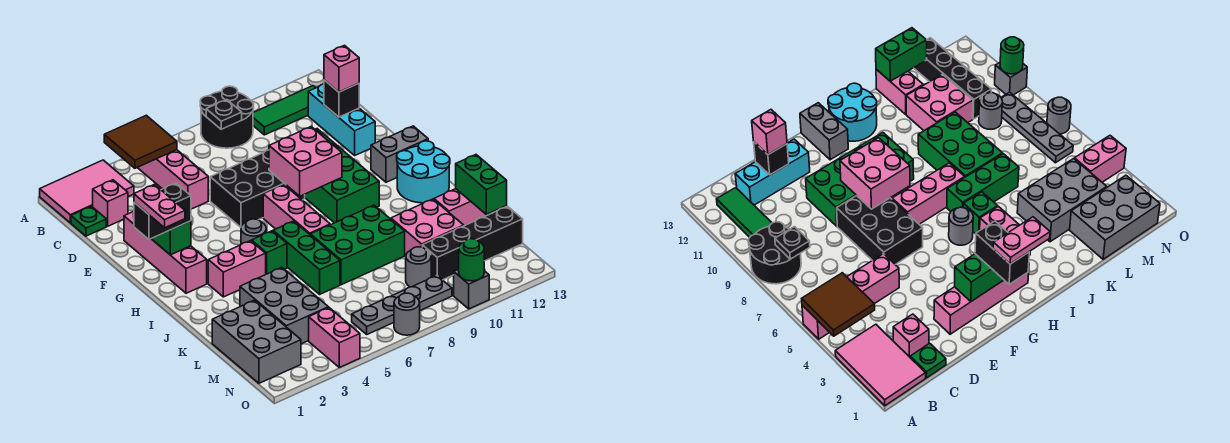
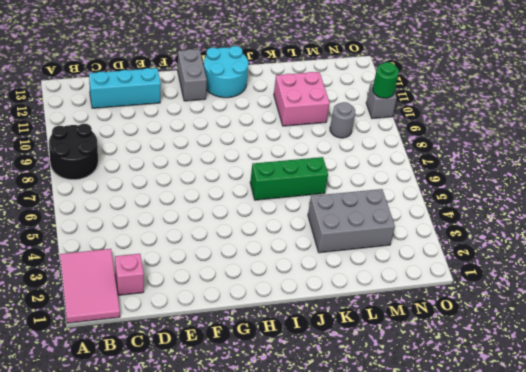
none -> pink 1x4 brick [138,150,208,209]
none -> green 1x3 tile [253,86,315,135]
none -> green 1x1 plate [71,206,106,236]
none -> pink 1x4 brick [124,211,207,293]

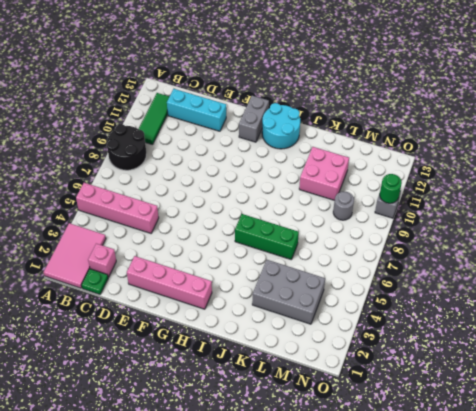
none -> black 2x3 brick [210,150,305,227]
none -> green 2x4 brick [305,129,379,223]
none -> pink 1x3 brick [263,185,330,234]
none -> grey 1x1 round brick [241,219,266,244]

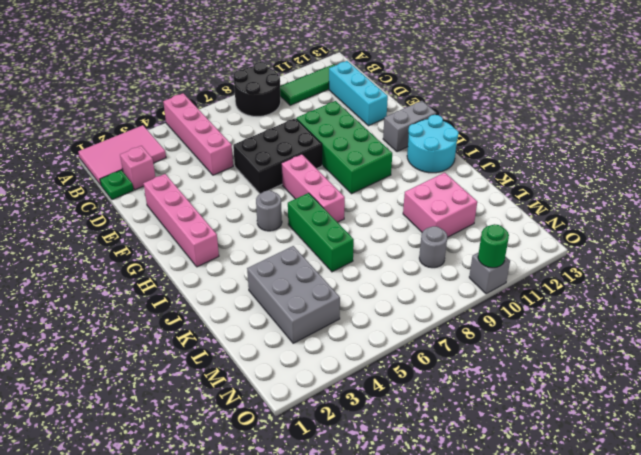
none -> pink 1x2 brick [208,241,266,297]
none -> green 1x1 brick [252,231,287,274]
none -> green 2x3 brick [310,205,405,285]
none -> pink 1x2 brick [434,189,491,226]

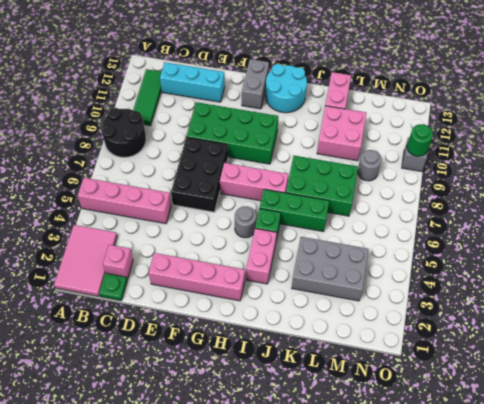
green 2x3 brick [286,156,358,216] -> green 2x3 brick turned to [310,205,405,285]
none -> grey 2x3 brick [212,300,301,383]
none -> black 1x4 brick [422,206,523,280]
none -> pink 1x2 brick [309,308,360,367]
none -> grey 1x4 plate [352,276,452,334]

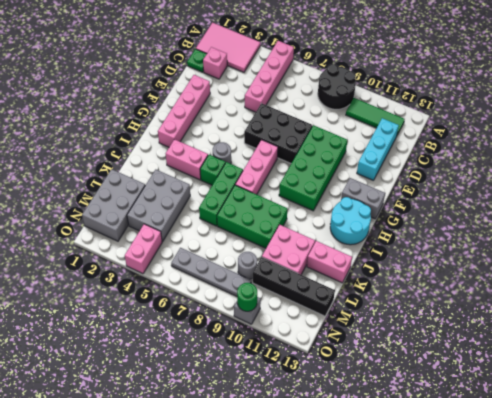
none -> grey 1x1 round brick [394,293,420,335]
none -> brown 2x2 tile [104,115,177,168]
none -> black 1x1 plate [206,100,242,129]
none -> black 1x1 brick [324,80,359,117]

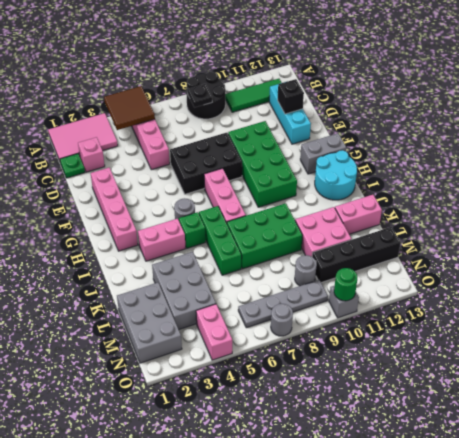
none -> green 1x2 brick [151,221,191,255]
none -> pink 2x2 brick [269,127,342,196]
none -> green 1x2 brick [456,155,507,214]
none -> pink 1x1 brick [324,45,359,92]

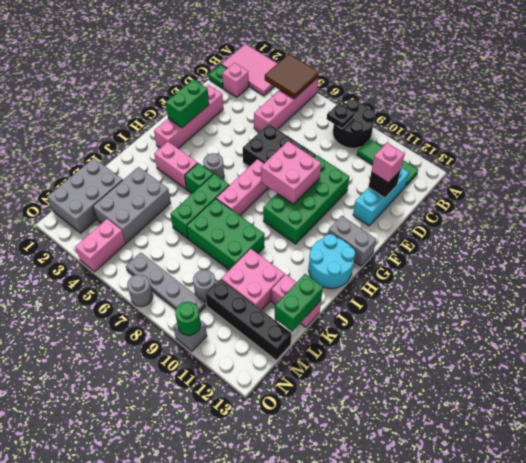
none -> black 1x2 brick [134,183,191,239]
none -> pink 1x2 plate [134,184,185,228]

